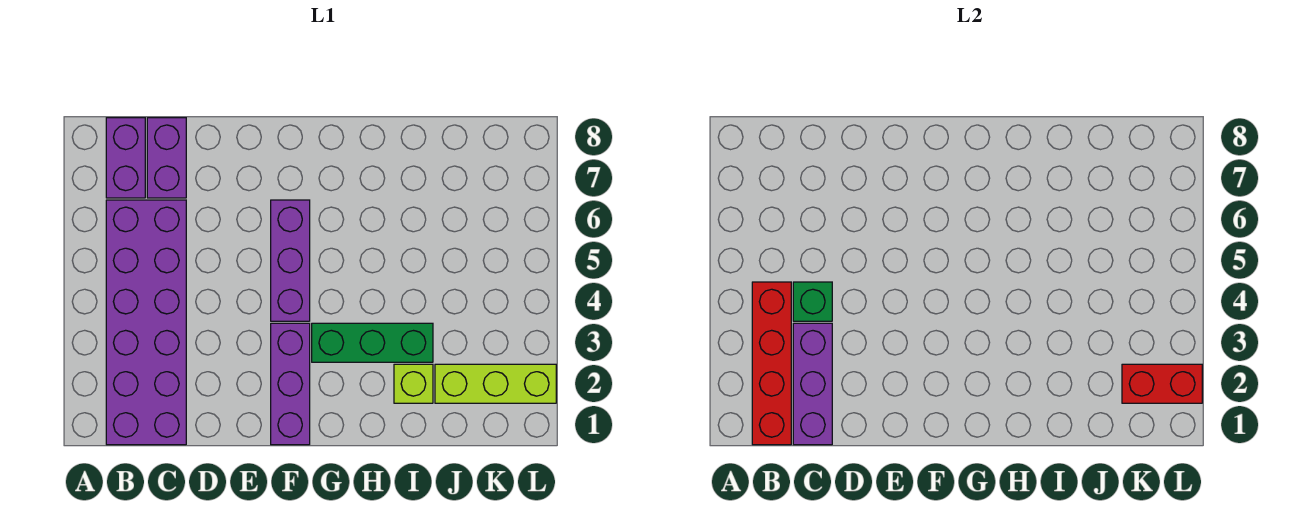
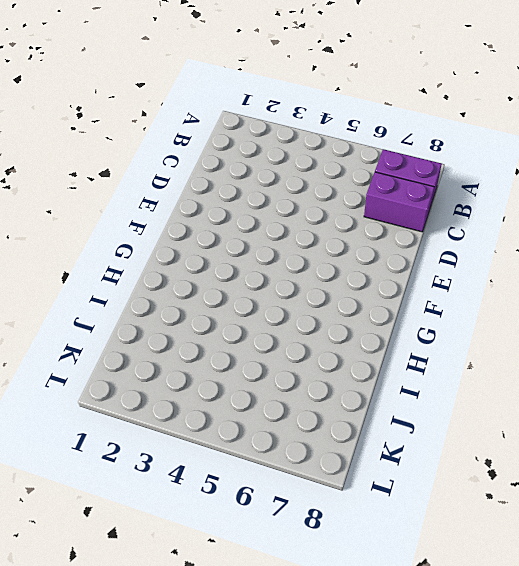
none -> purple 2x6 brick [106,200,186,445]
none -> purple 1x3 brick [271,323,310,445]
none -> purple 1x3 brick [271,200,310,321]

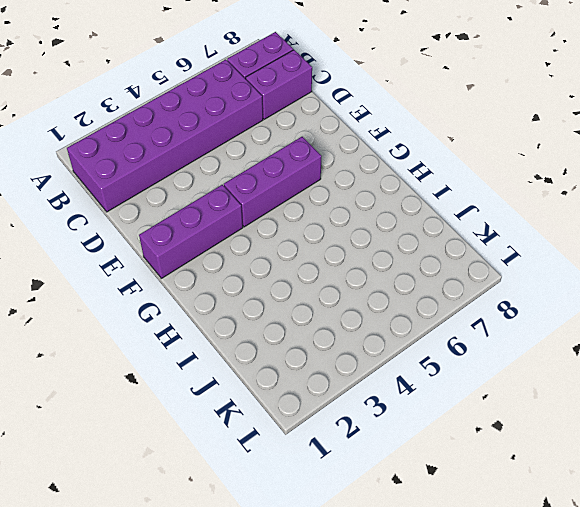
none -> green 1x3 brick [312,323,433,362]
none -> lime 1x1 brick [394,364,433,403]
none -> lime 1x3 brick [435,364,556,403]

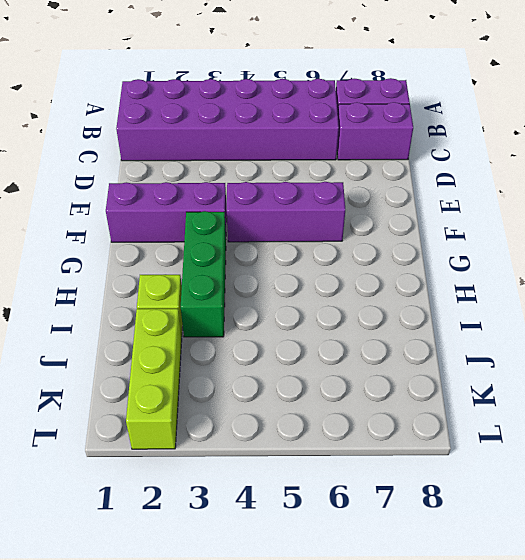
none -> red 1x4 brick [752,282,791,445]
none -> purple 1x3 brick [793,323,832,445]
none -> green 1x1 brick [793,282,832,321]

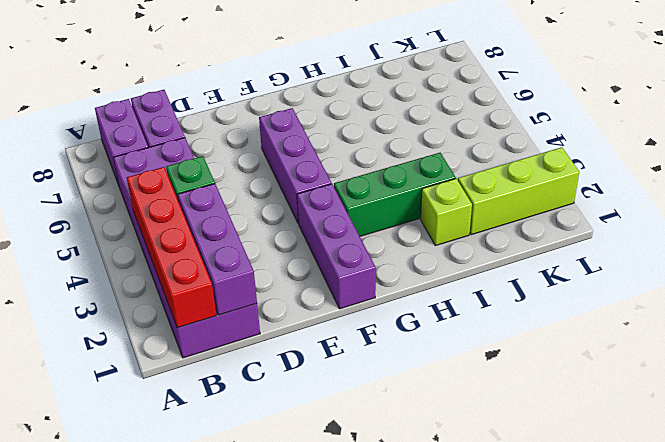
none -> red 1x2 brick [1122,364,1202,403]

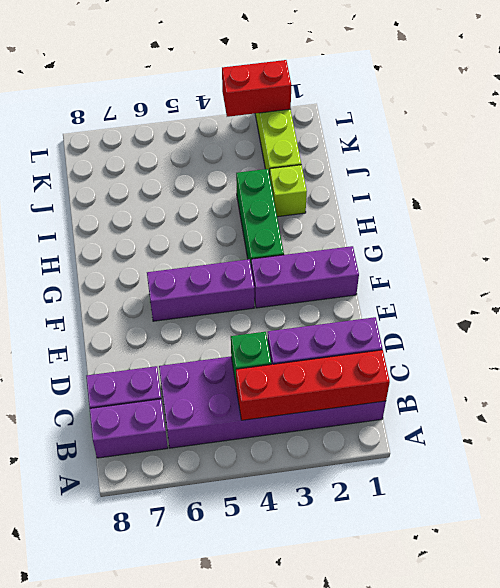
red 1x2 brick [222,60,292,117] -> red 1x2 brick turned to [1122,364,1202,403]

